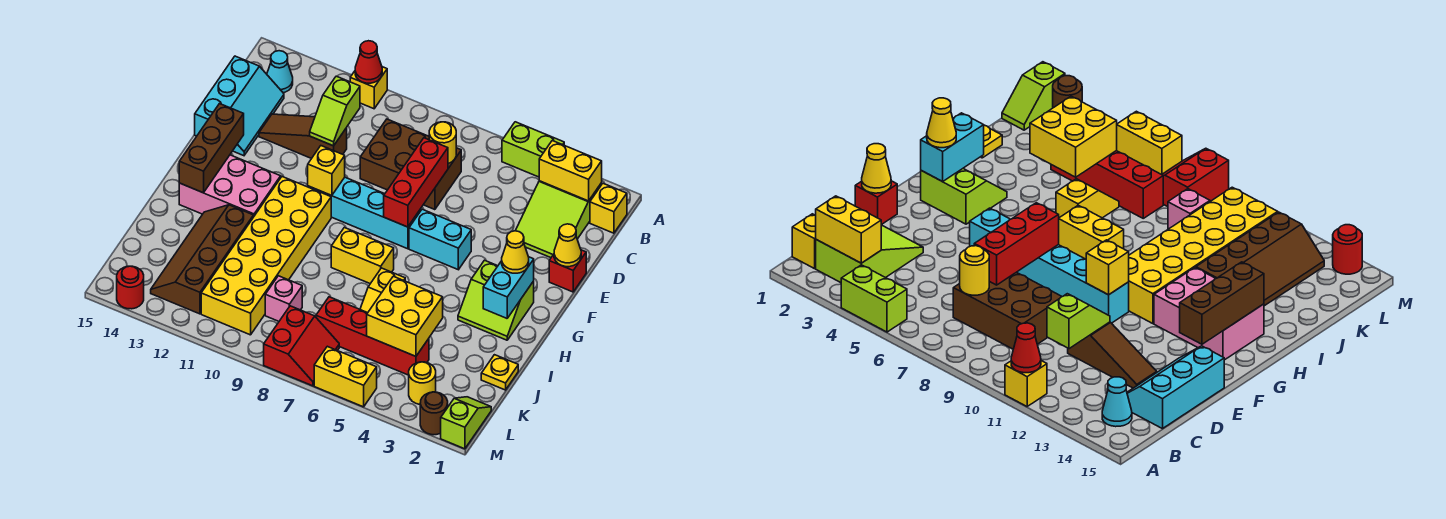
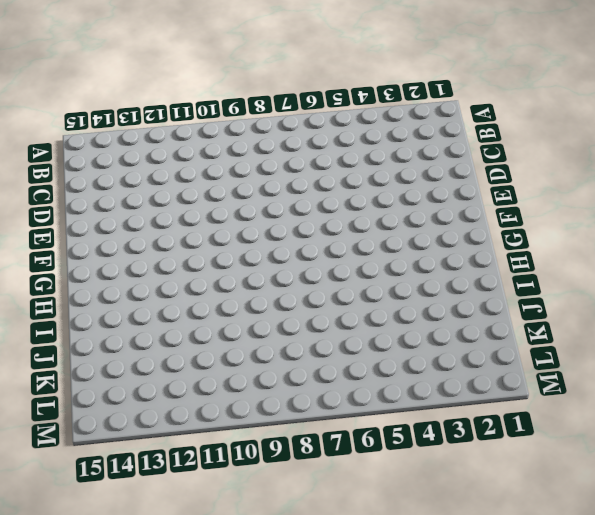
none -> lime 1x2 brick [502,122,564,177]
none -> yellow 1x1 brick [350,67,387,109]
none -> yellow 1x1 brick [590,184,627,233]
none -> lime 2x3 slope [516,181,602,258]

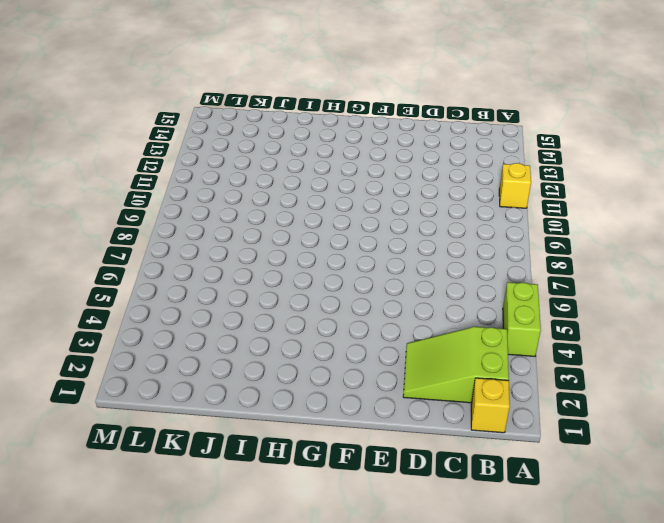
none -> cyan 1x1 cone [267,51,293,93]
none -> brown 2x3 brick [360,119,461,210]
none -> cyan 2x3 slope [195,56,284,156]
none -> brown 1x3 slope [259,114,347,159]

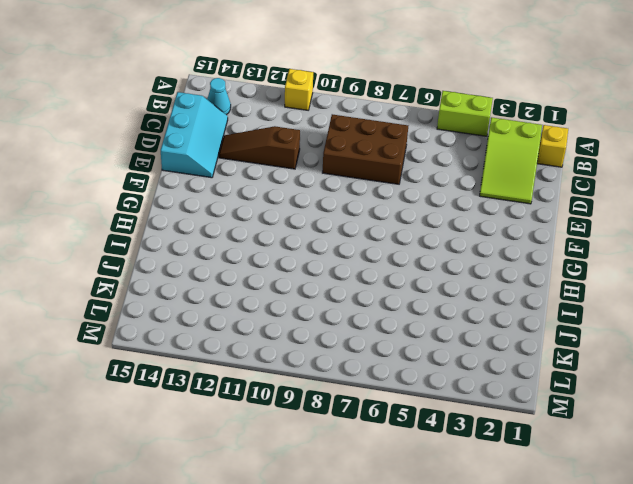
none -> red 1x1 brick [549,250,586,292]
none -> cyan 1x2 brick [409,209,471,270]
none -> cyan 1x4 brick [308,177,421,249]
none -> lime 2x2 slope [458,260,534,340]

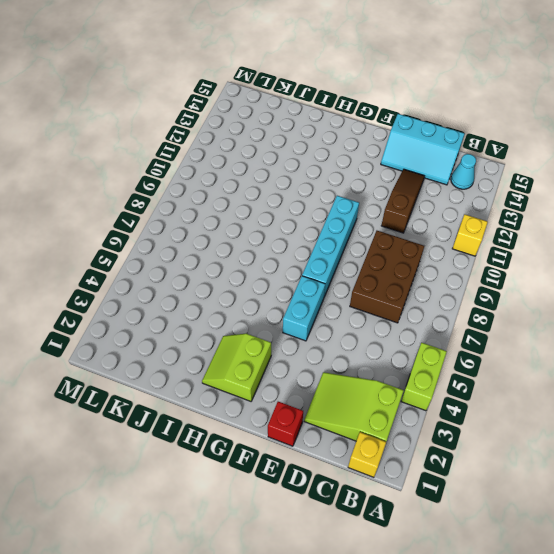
none -> yellow 2x6 brick [201,177,331,335]
none -> pink 2x3 brick [179,155,281,216]
none -> yellow 1x2 brick [331,227,394,284]
none -> yellow 1x2 slope [360,268,405,313]

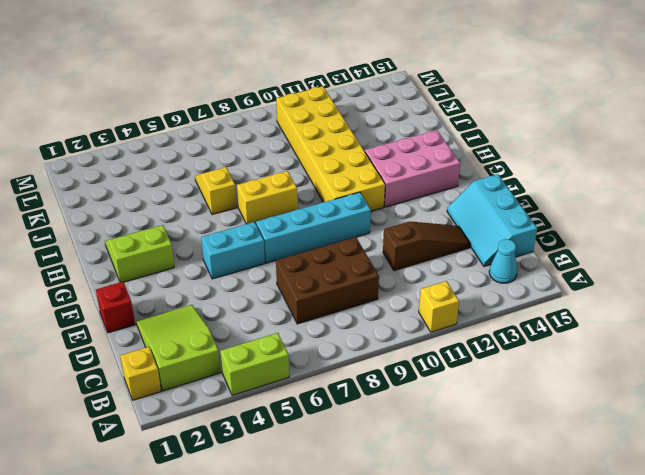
none -> brown 2x4 slope [151,205,254,314]
none -> yellow 1x1 plate [481,355,518,390]
none -> red 1x4 brick [316,297,429,375]
none -> pink 1x1 brick [265,276,302,321]

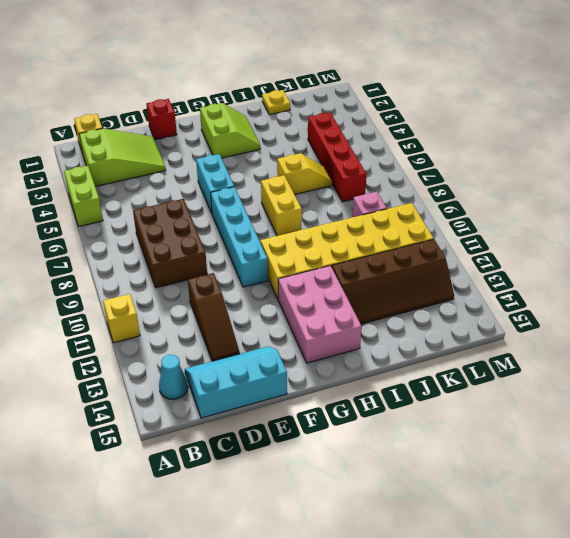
none -> lime 1x2 slope [441,397,491,449]
none -> yellow 1x1 round brick [409,362,436,404]
none -> red 2x2 slope [264,306,339,386]
none -> brown 1x1 round brick [420,392,448,435]

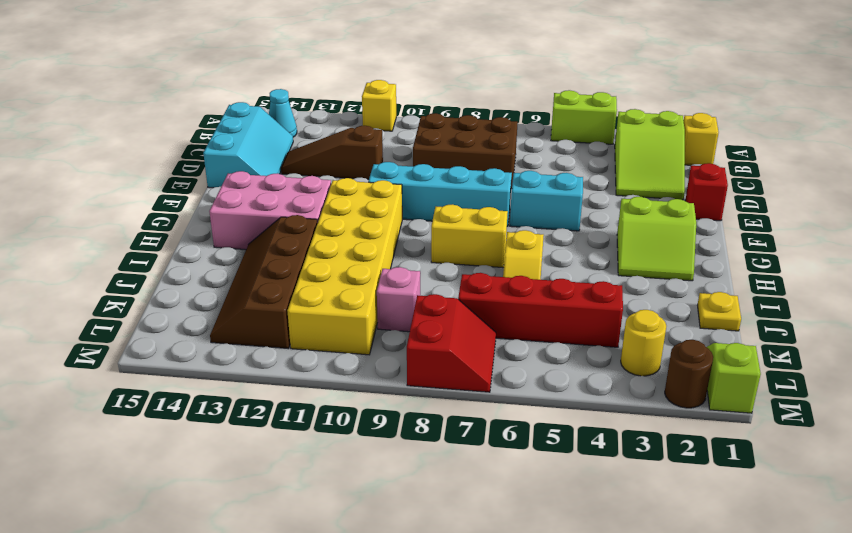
none -> yellow 1x2 brick [314,346,377,407]
none -> red 1x1 round brick [117,266,144,309]
none -> red 1x1 cone [355,41,382,83]
none -> yellow 1x2 brick [539,141,602,201]

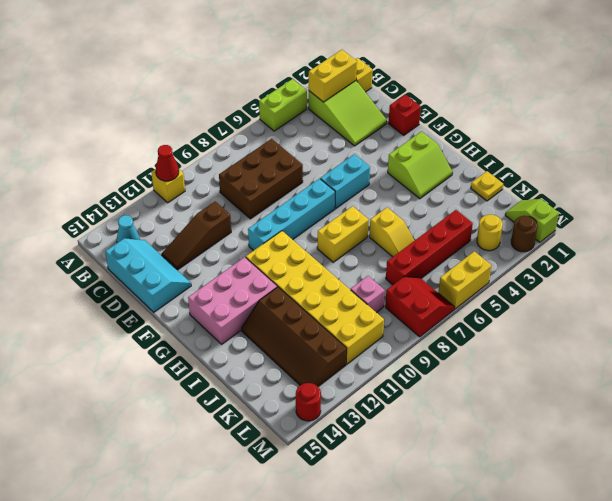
none -> yellow 1x1 round brick [429,122,456,164]
none -> lime 1x2 slope [310,76,360,146]
none -> red 1x3 brick [384,138,448,227]
none -> yellow 1x1 cone [554,224,581,267]

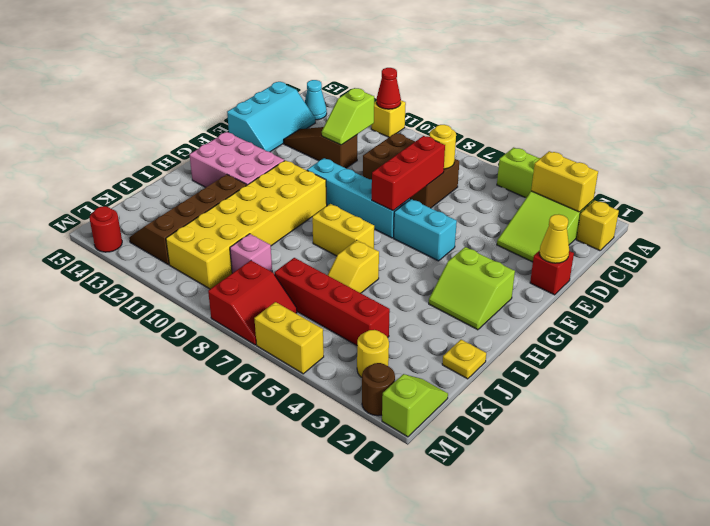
none -> yellow 1x1 brick [308,146,345,196]
none -> brown 1x3 brick [179,104,244,193]
none -> cyan 1x2 brick [483,257,534,318]
none -> yellow 2x2 brick [367,276,443,356]

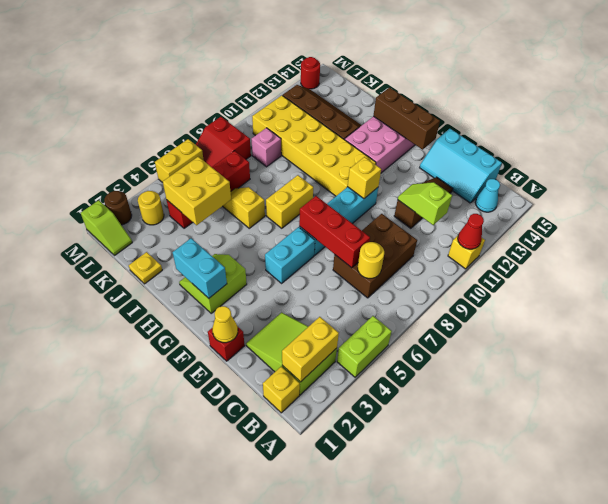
none -> yellow 1x1 cone [502,231,529,273]

